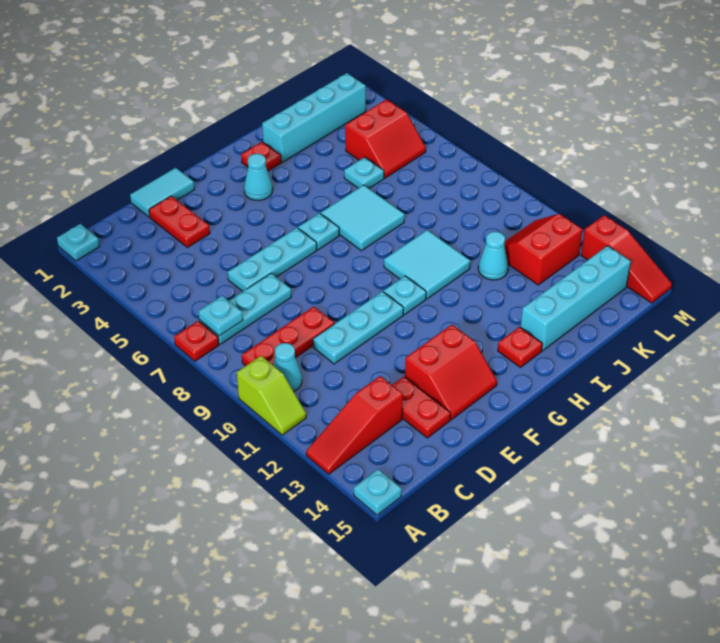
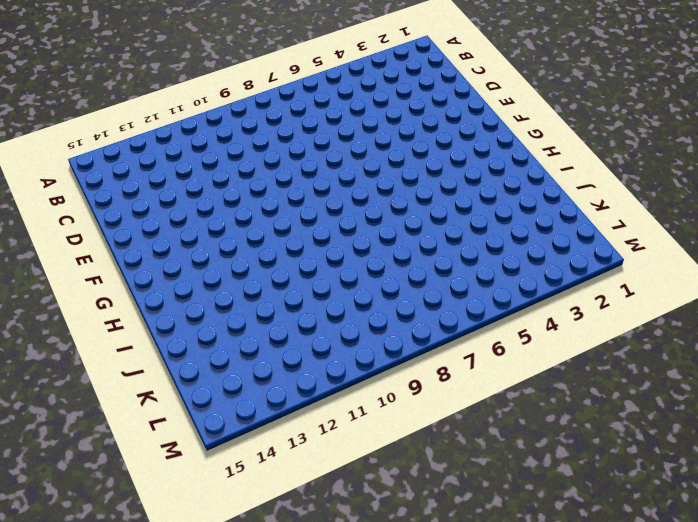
none -> cyan 1x1 plate [57,224,99,261]
none -> red 1x1 plate [174,321,219,361]
none -> lime 1x2 slope [237,356,306,435]

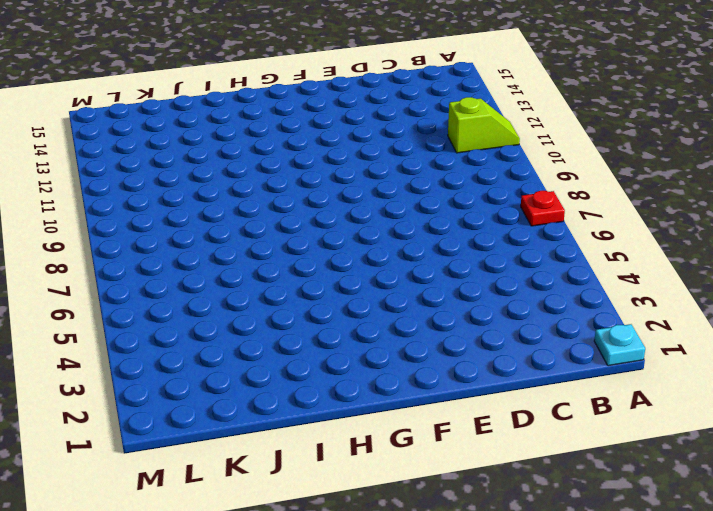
lime 1x2 slope [448,97,520,153] -> lime 1x2 slope turned to [237,356,306,435]
none -> red 1x3 slope [306,376,403,474]
none -> cyan 1x1 plate [354,469,402,515]
none -> cyan 1x3 plate [199,274,292,345]

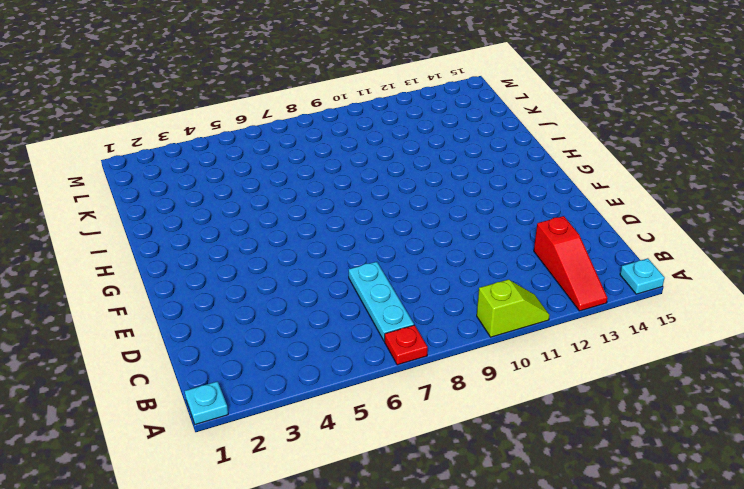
none -> red 1x3 plate [242,306,335,366]
none -> cyan 1x1 cone [273,343,302,392]
none -> cyan 1x2 tile [130,168,195,217]

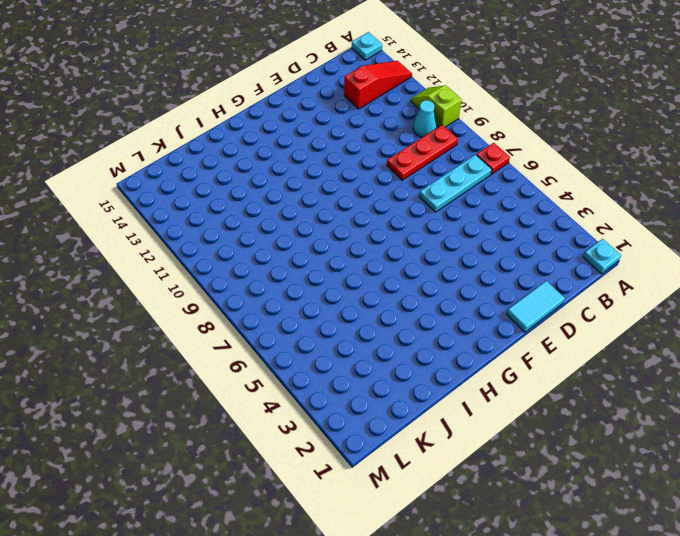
none -> red 1x2 plate [149,196,210,248]
none -> cyan 1x3 plate [228,228,317,292]
none -> cyan 1x3 plate [313,291,404,364]

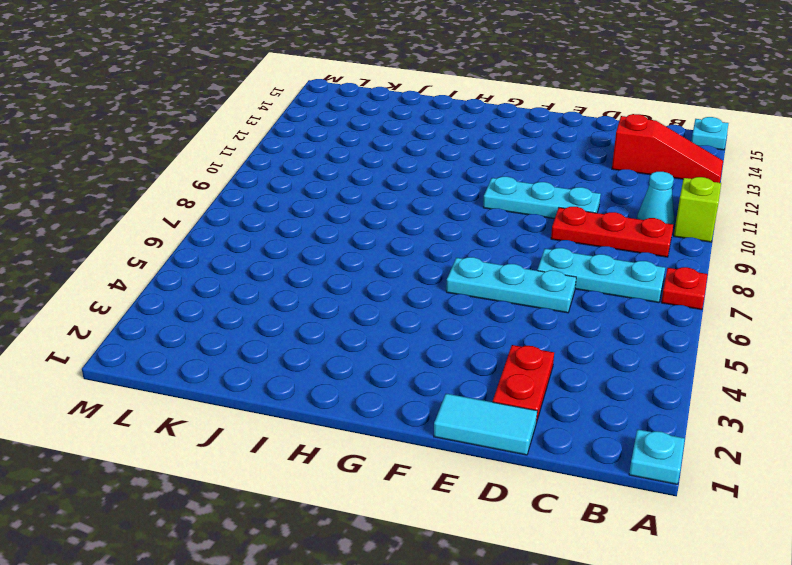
none -> red 1x2 plate [393,377,451,438]
none -> red 2x2 slope [405,325,497,420]
none -> cyan 1x1 cone [244,154,273,201]

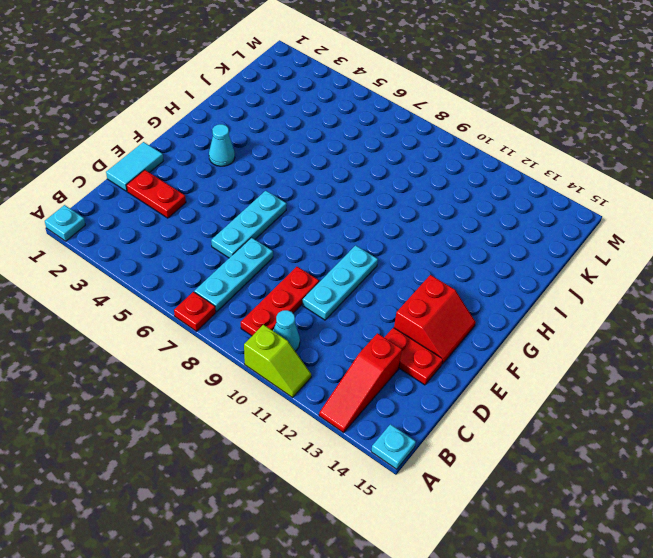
none -> cyan 1x1 plate [298,213,339,250]
none -> cyan 1x1 plate [383,276,426,315]
none -> red 1x1 plate [241,142,281,171]

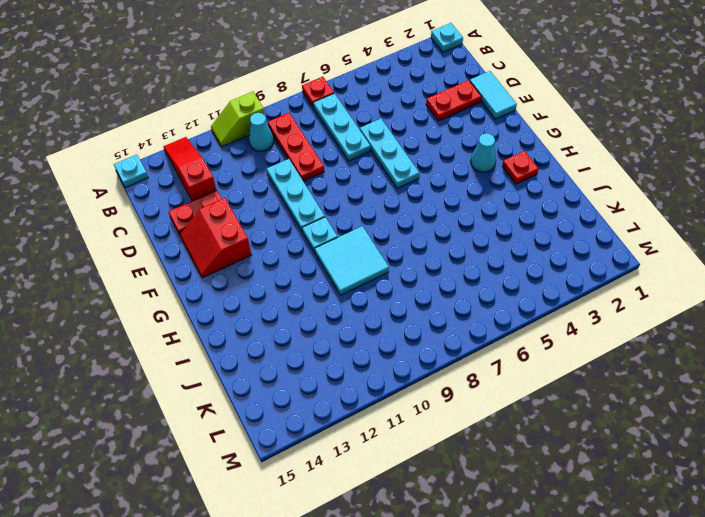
none -> cyan 1x1 plate [298,213,339,250]
none -> cyan 2x2 tile [321,185,405,251]
none -> red 1x1 plate [498,327,542,368]

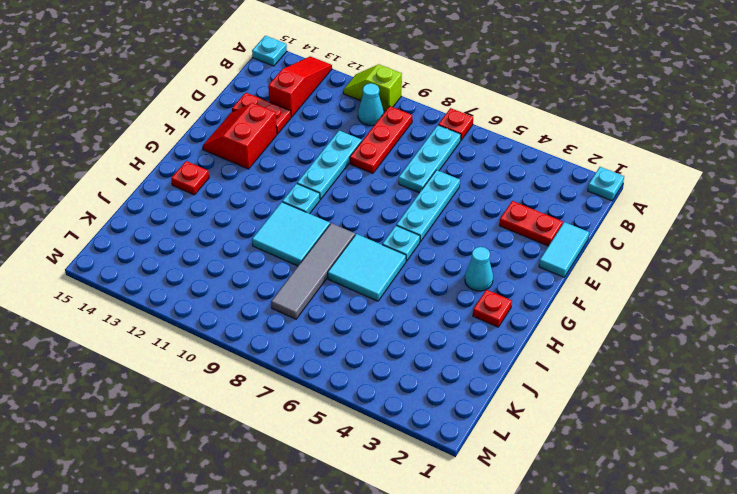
grey 1x4 tile [271,223,355,319] -> none
none -> cyan 1x4 brick [262,73,366,163]
none -> cyan 1x4 brick [521,246,631,351]
none -> cyan 1x1 plate [344,157,384,188]

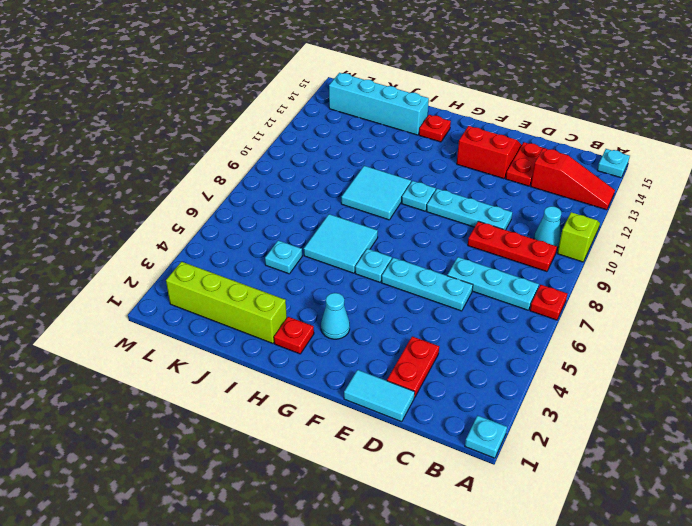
lime 1x4 brick [166,262,287,343] -> cyan 1x4 brick [262,73,366,163]
none -> cyan 1x1 cone [478,232,508,280]
none -> red 2x2 slope [345,99,426,178]
none -> red 2x2 slope [504,214,582,285]

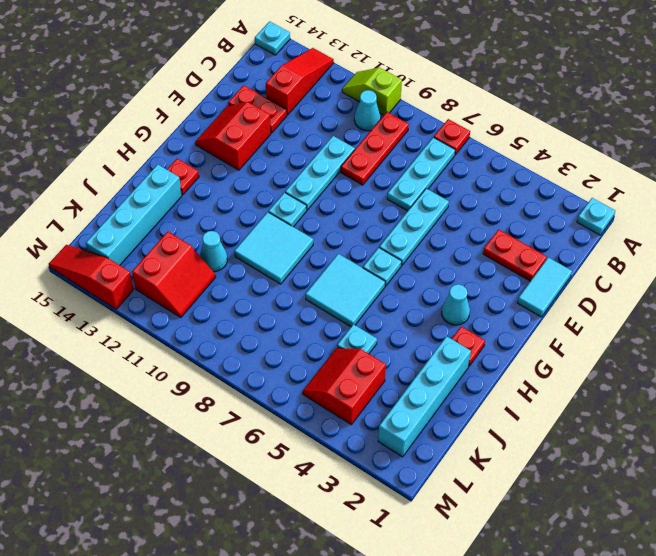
none -> cyan 1x1 plate [198,296,243,336]

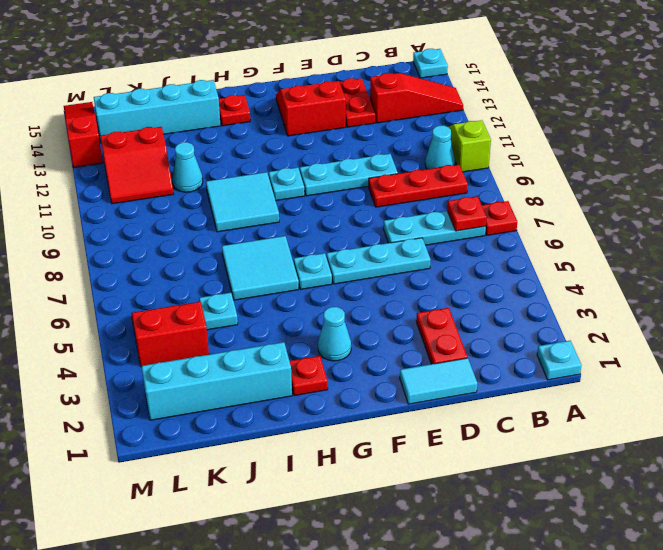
red 1x1 plate [447,196,487,231] -> cyan 1x1 plate [198,296,243,336]

